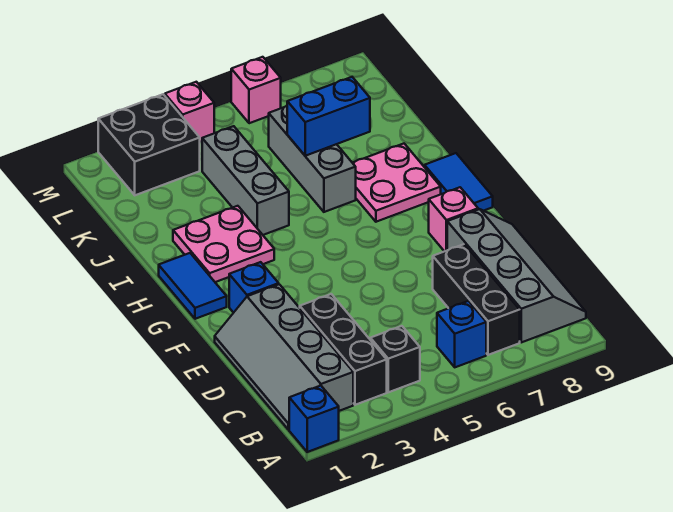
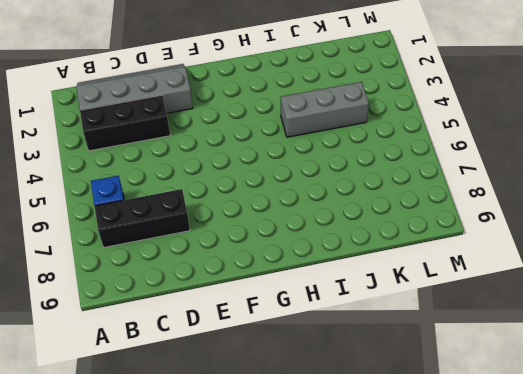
none -> blue 1x1 brick [289,386,339,452]
none -> black 1x1 brick [370,326,420,392]
none -> grey 2x4 slope [447,209,586,342]

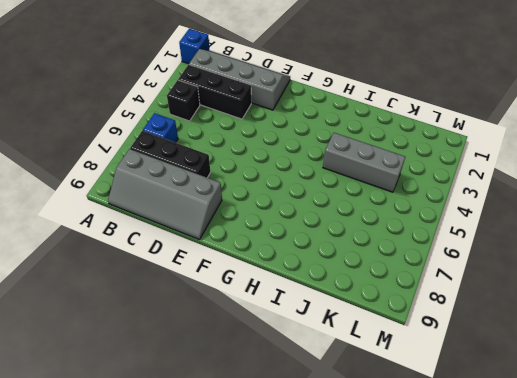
none -> blue 1x1 brick [229,262,279,313]
none -> pink 1x1 brick [429,187,478,251]
none -> blue 1x2 tile [159,253,227,319]

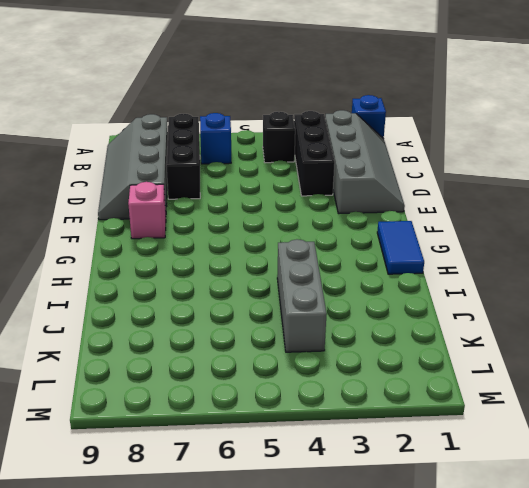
none -> blue 1x1 brick [229,262,279,313]
none -> blue 1x2 tile [425,153,493,211]
none -> pink 2x2 plate [173,206,274,282]

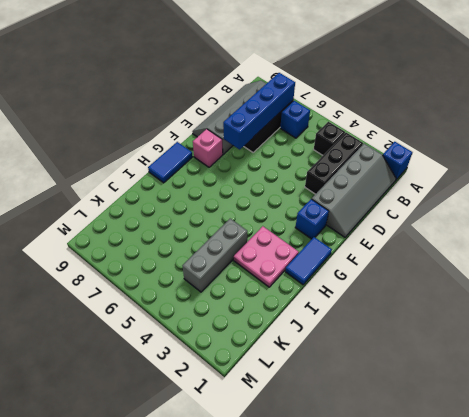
blue 1x4 brick [223,73,295,149] -> none
none -> pink 2x2 plate [353,144,441,222]
none -> grey 1x3 brick [269,106,356,212]
none -> black 2x2 brick [98,94,200,195]

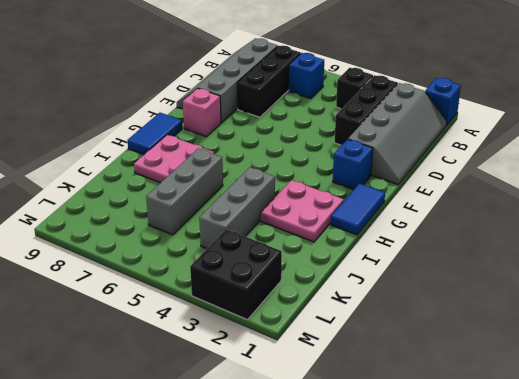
none -> pink 1x1 brick [165,82,214,142]
none -> pink 1x1 brick [231,57,281,123]
none -> blue 1x2 brick [287,77,370,156]

